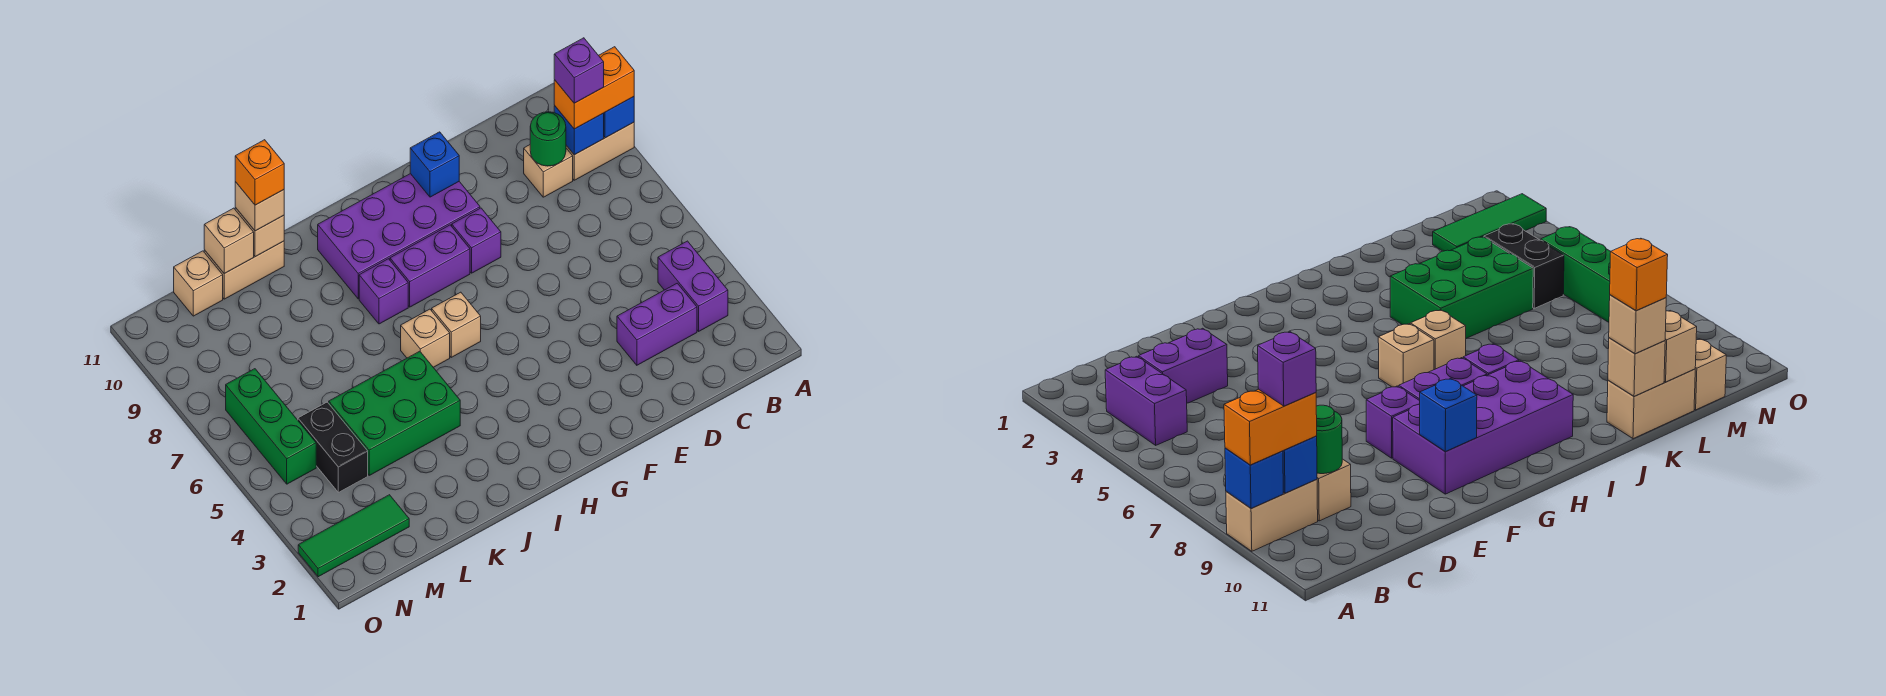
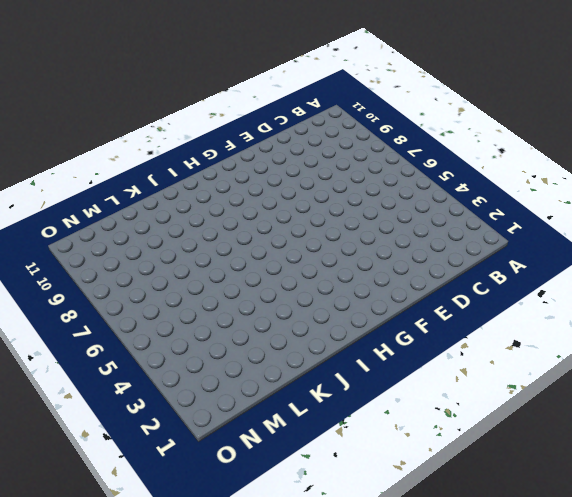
none -> tan 1x2 brick [566,122,634,180]
none -> purple 1x2 brick [658,241,728,331]
none -> purple 1x2 brick [617,283,697,365]

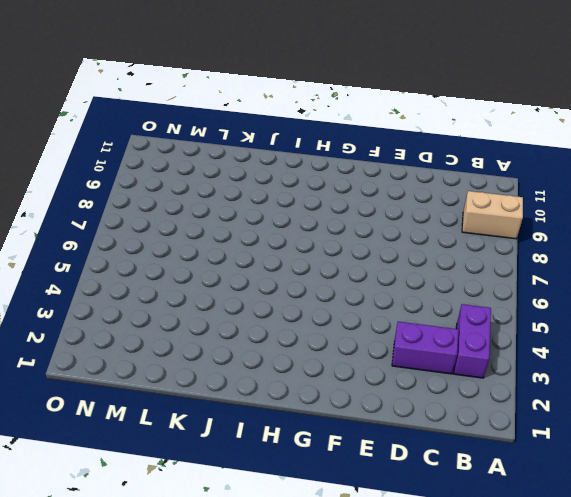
none -> tan 1x1 brick [524,145,573,197]
none -> purple 1x1 brick [452,208,501,273]
none -> purple 2x4 brick [318,174,480,299]

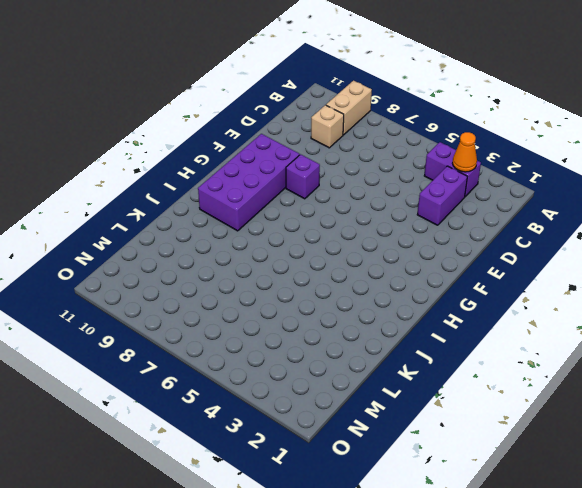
orange 1x1 cone [452,132,477,172] -> none
none -> purple 1x2 brick [390,225,470,307]
none -> tan 1x1 brick [432,292,481,357]
none -> tan 1x1 brick [401,309,450,367]

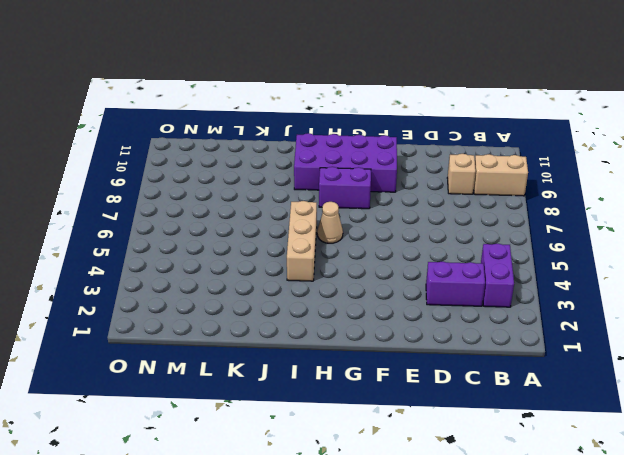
tan 1x1 cone [317,202,343,243] -> tan 1x1 brick [432,292,481,357]
tan 1x3 brick [287,201,317,281] -> tan 1x1 brick [401,309,450,367]
none -> purple 1x1 brick [452,208,501,273]
none -> purple 1x1 brick [359,259,408,324]
none -> green 2x3 brick [329,351,460,475]

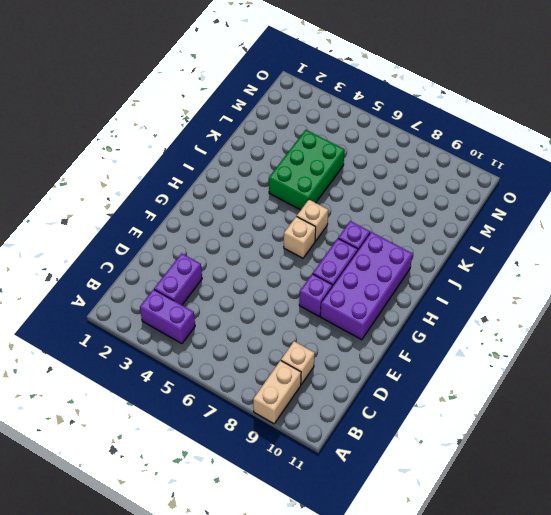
none -> tan 1x2 brick [204,241,284,299]
none -> green 1x3 tile [298,495,409,577]
none -> black 1x2 brick [298,402,368,492]

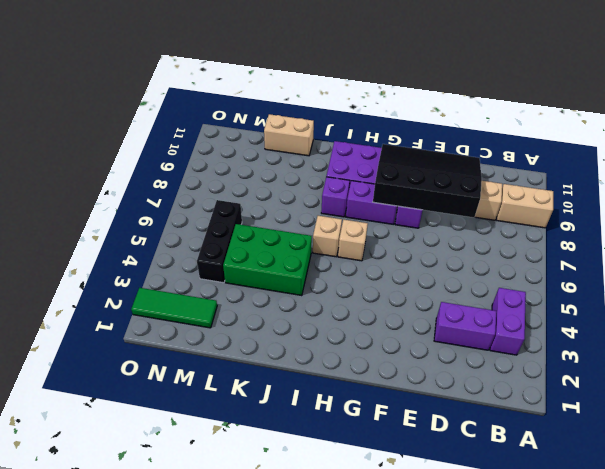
black 3x4 slope [373,144,482,218] -> blue 1x1 brick [410,132,459,197]
black 1x3 brick [197,200,242,283] -> black 1x2 brick [298,402,368,492]
none -> tan 1x1 brick [174,251,223,316]
none -> green 1x3 brick [226,369,316,484]
none -> blue 1x1 brick [604,97,634,138]

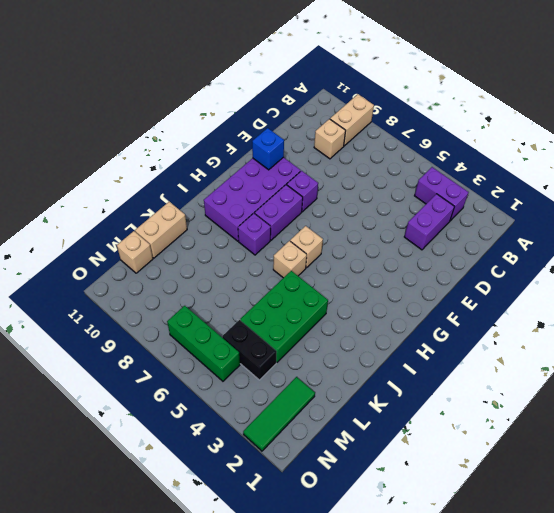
none -> blue 1x1 brick [604,97,634,138]
none -> blue 1x1 brick [554,106,604,155]
none -> green 1x1 round brick [530,112,566,166]

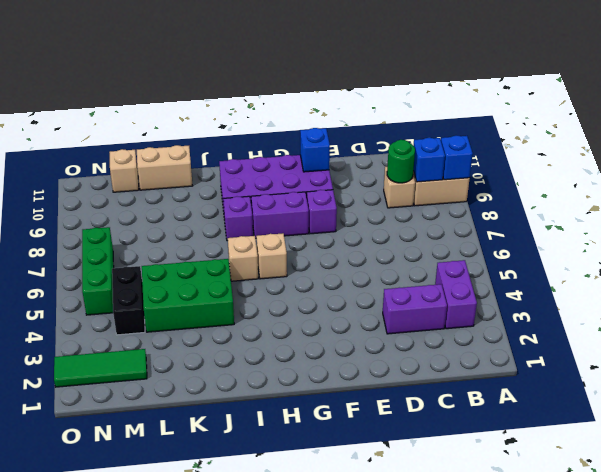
none -> tan 1x1 brick [235,208,284,257]
none -> tan 1x1 brick [204,208,254,274]
none -> orange 1x2 brick [554,47,634,129]

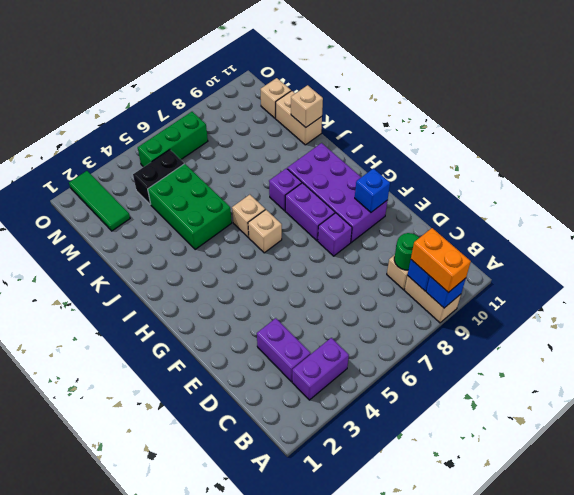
none -> tan 1x1 brick [204,208,254,274]
none -> tan 1x1 brick [235,182,284,231]
none -> purple 1x1 brick [554,38,604,103]

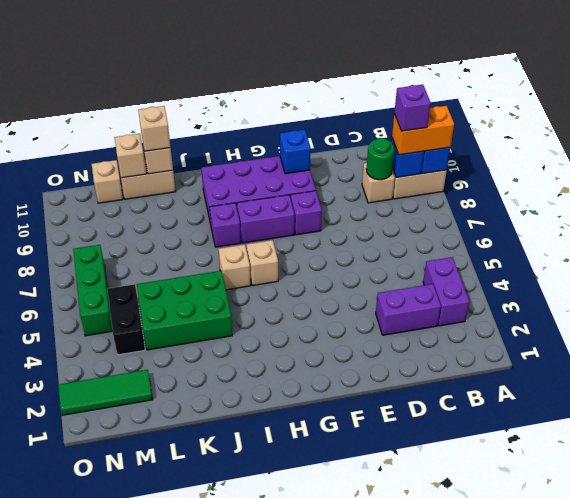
none -> orange 1x1 brick [235,140,284,205]

